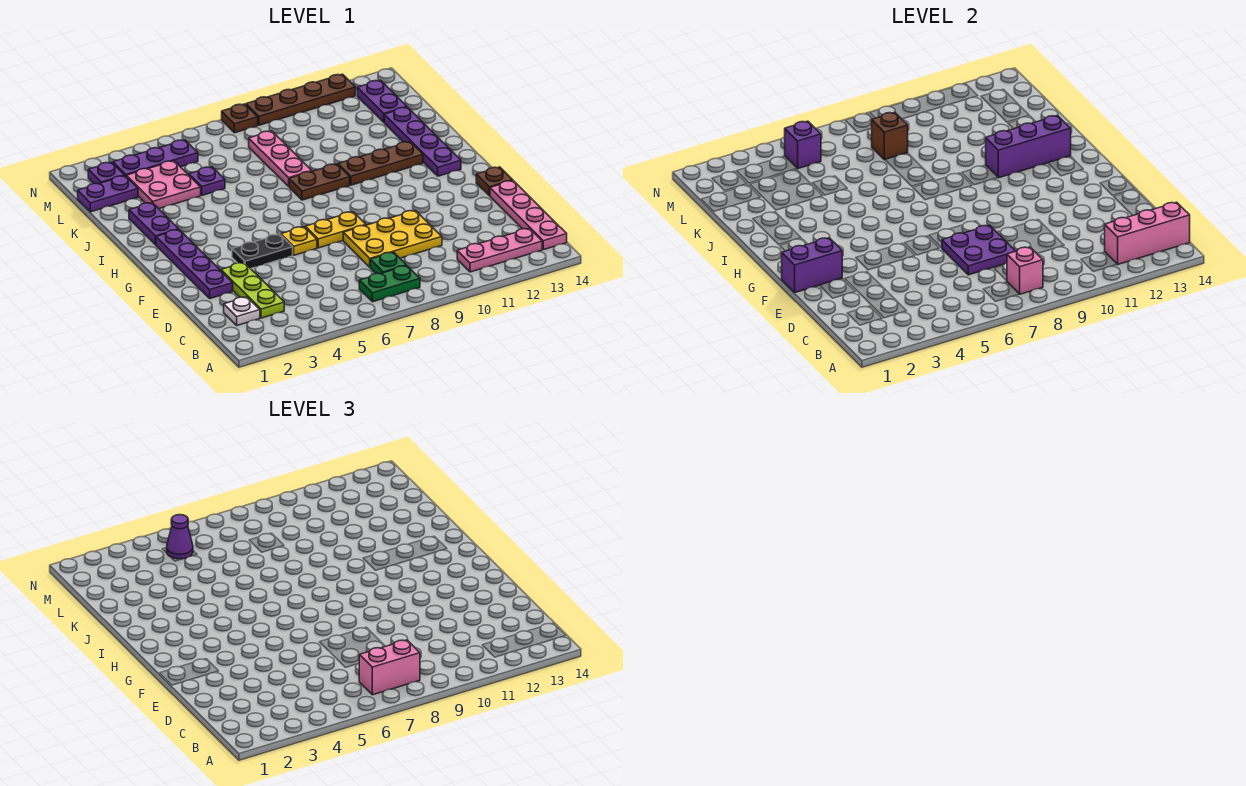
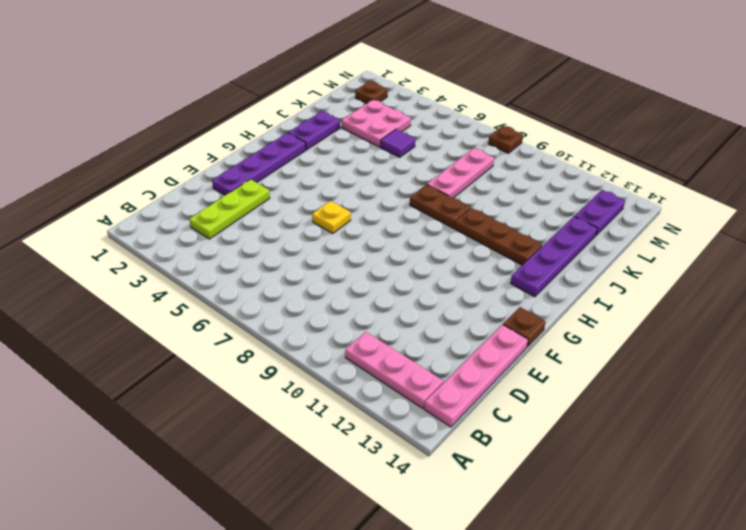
purple 1x1 tile [381,129,415,157] -> purple 1x1 plate [189,167,225,195]
brown 1x1 plate [355,81,388,104] -> purple 1x1 plate [88,162,125,184]
none -> green 1x2 plate [359,266,420,302]
none -> white 1x1 plate [224,297,260,325]
none -> green 1x1 plate [370,252,406,274]
none -> yellow 2x3 plate [343,210,442,267]

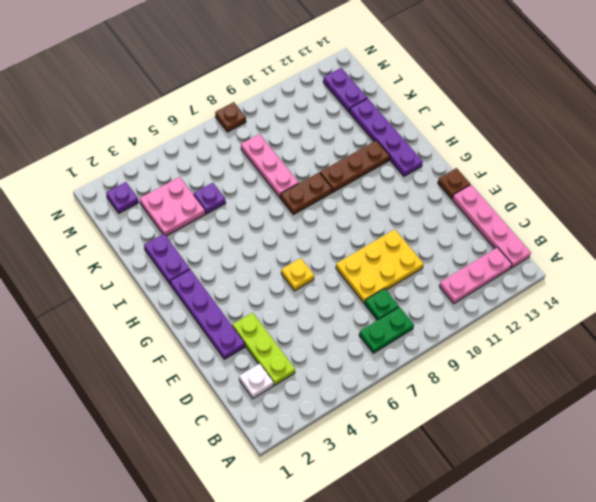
none -> black 1x2 plate [232,234,293,269]
none -> yellow 1x2 plate [305,212,366,248]
none -> purple 1x2 plate [78,176,138,212]
none -> purple 1x3 plate [113,140,198,176]

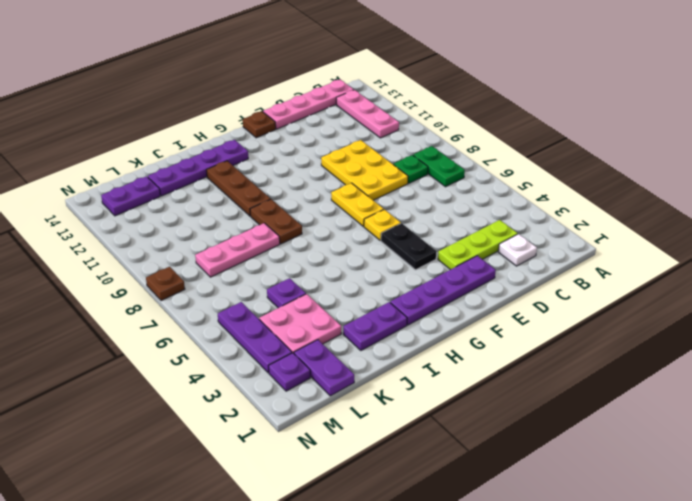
none -> brown 1x4 plate [246,74,355,125]
none -> pink 1x1 brick [1007,247,1043,294]
none -> pink 1x3 brick [1105,202,1190,264]
none -> purple 2x2 plate [942,225,1015,275]

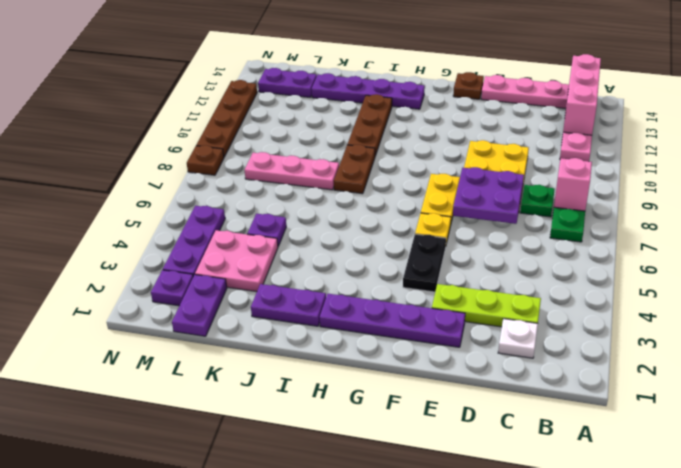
none -> purple 1x2 brick [782,238,842,293]
none -> purple 1x3 brick [986,115,1071,178]
none -> brown 1x1 brick [872,112,908,160]
none -> purple 1x1 brick [785,121,821,168]

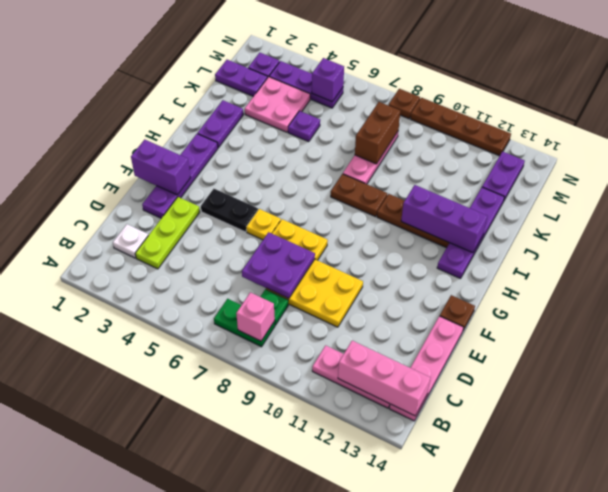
brown 1x2 brick [355,102,400,164] -> brown 1x1 brick [872,112,908,160]
none -> pink 1x2 brick [359,640,420,695]
none -> purple 1x1 cone [167,515,193,559]

